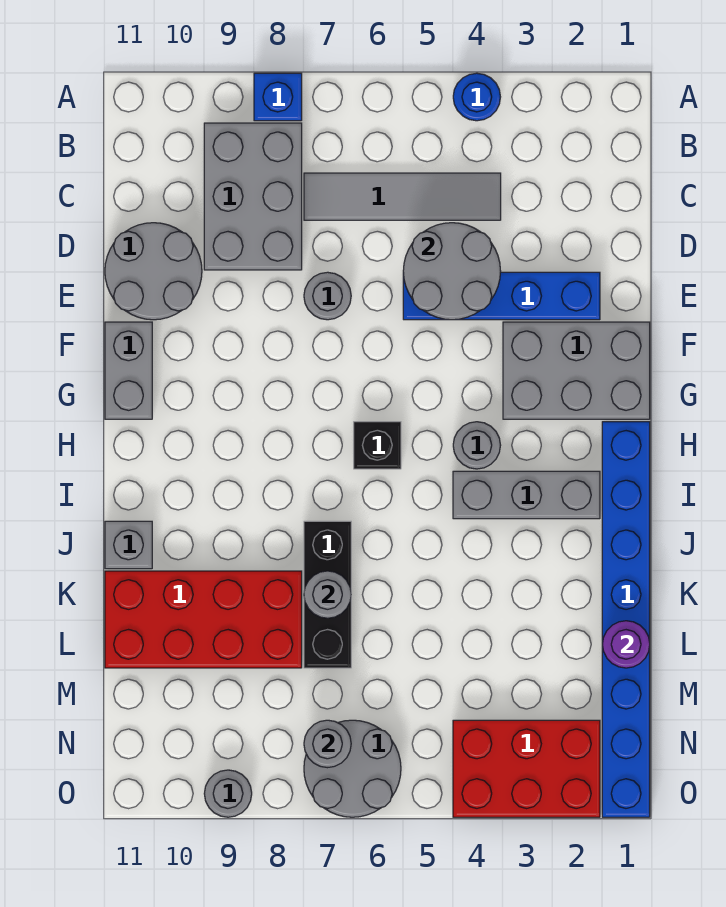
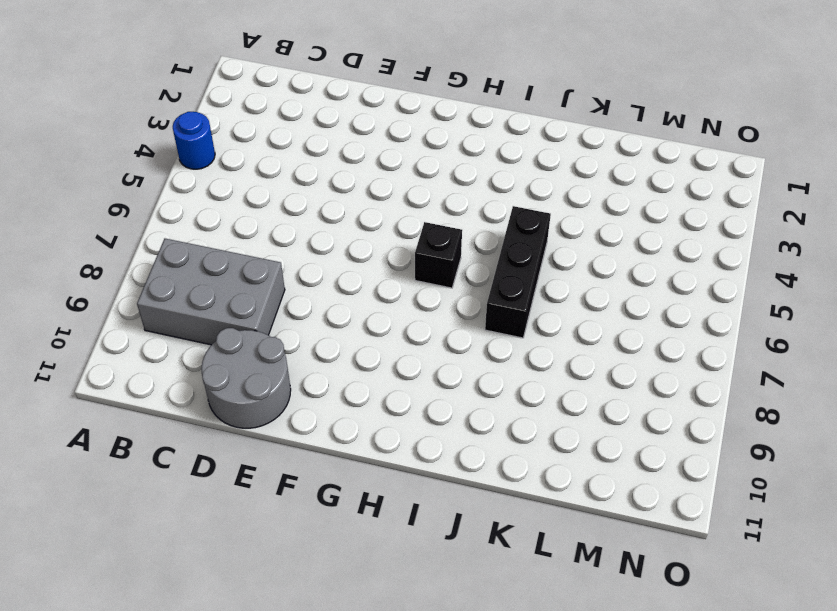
black 1x3 brick [485,206,551,338] -> black 1x3 brick turned to [304,521,351,668]
none -> blue 1x1 brick [254,73,302,121]
none -> grey 1x4 tile [304,173,501,220]
none -> blue 1x4 brick [403,272,600,320]

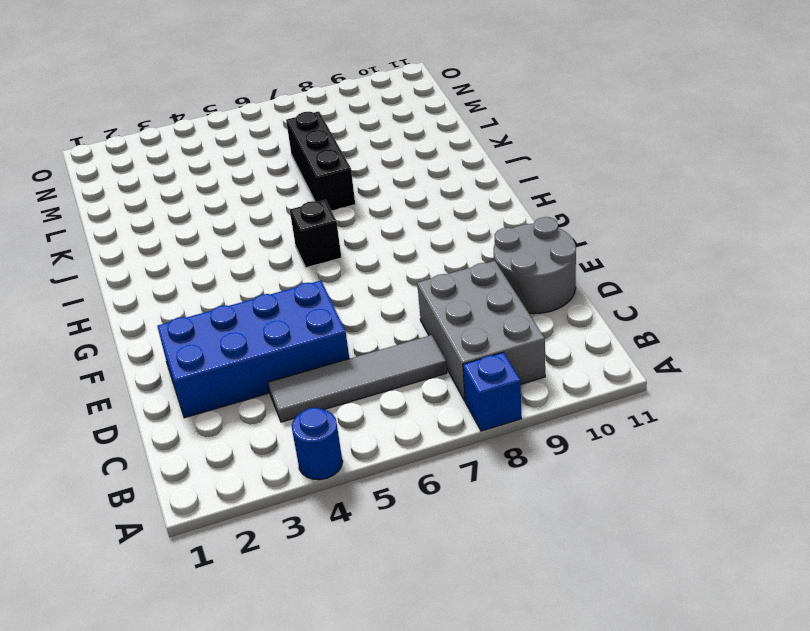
blue 2x4 brick [157,281,349,418] -> blue 1x4 brick [403,272,600,320]
none -> grey 1x1 round brick [304,272,351,320]
none -> grey 2x3 brick [503,322,650,419]
none -> grey 1x2 brick [105,322,152,419]

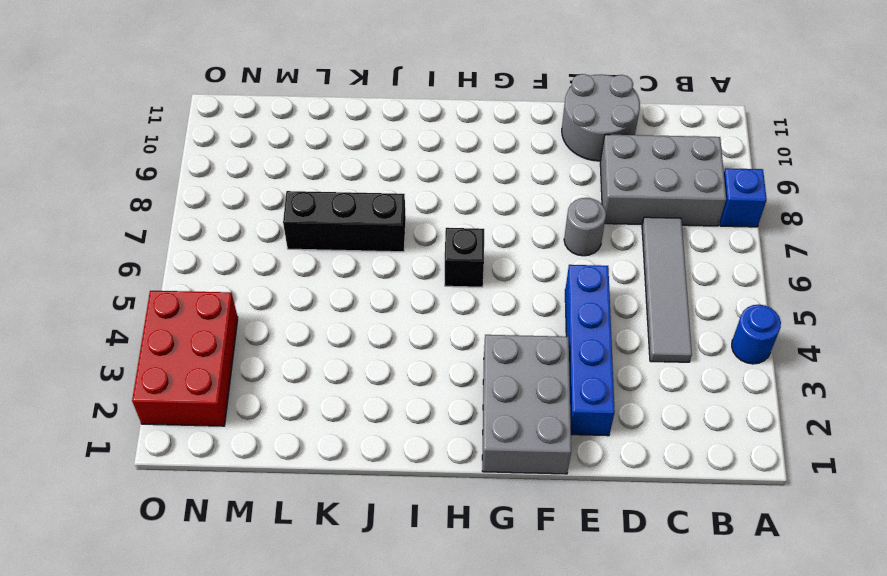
none -> grey 1x2 brick [105,322,152,419]
none -> blue 1x8 brick [602,422,650,817]
none -> grey 1x1 round brick [453,422,501,469]

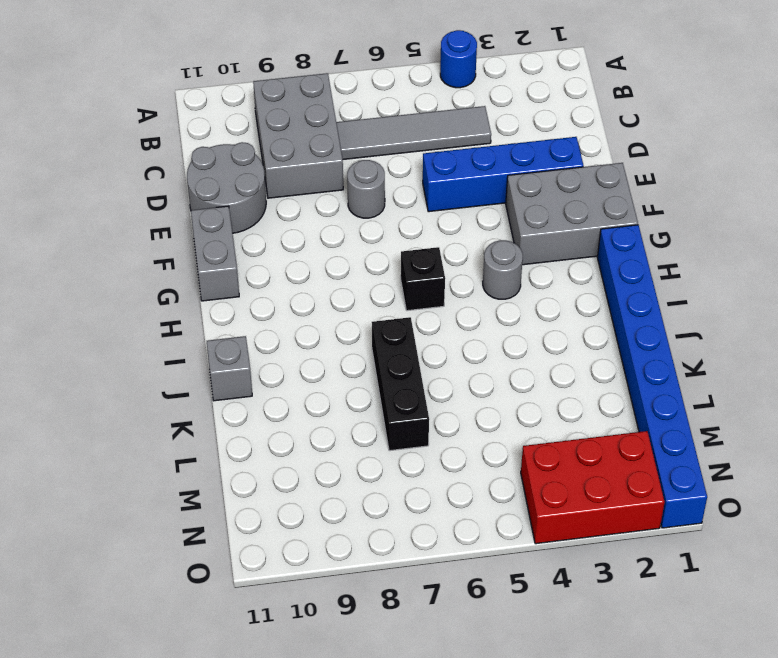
none -> blue 1x1 brick [254,73,302,121]
none -> grey 1x3 brick [453,471,600,519]
none -> red 2x4 brick [105,571,302,668]

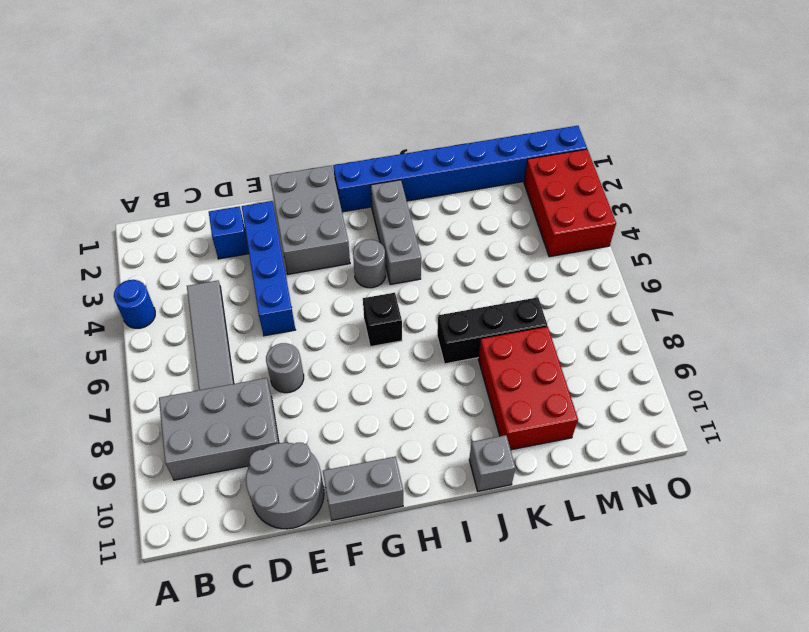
blue 1x1 brick [209,206,249,259] -> blue 1x1 brick moved to [254,73,302,121]
red 2x3 brick [478,327,578,450] -> red 2x4 brick [105,571,302,668]
none -> grey 2x2 round brick [304,720,401,817]
none -> grey 1x1 round brick [204,770,252,817]
none -> grey 2x2 round brick [403,223,501,320]

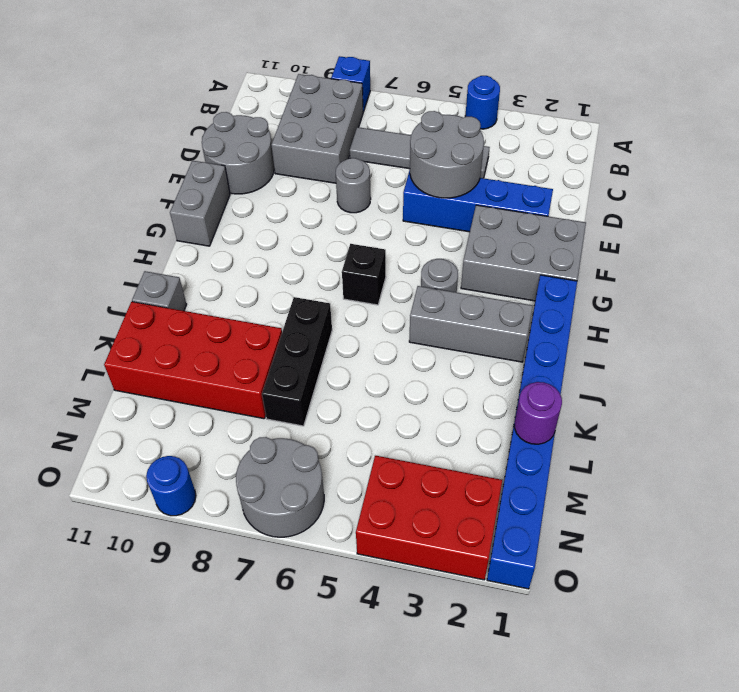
blue 1x1 round brick [146,456,196,516] -> grey 1x1 round brick [204,770,252,817]
none -> grey 1x1 round brick [304,571,351,618]
none -> grey 1x1 round brick [304,720,351,768]

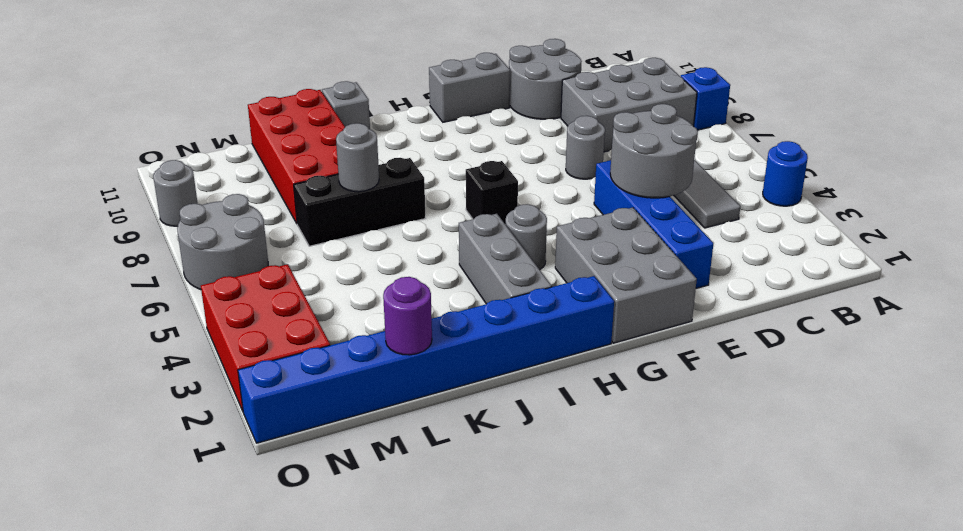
none -> grey 1x1 round brick [304,720,351,768]

